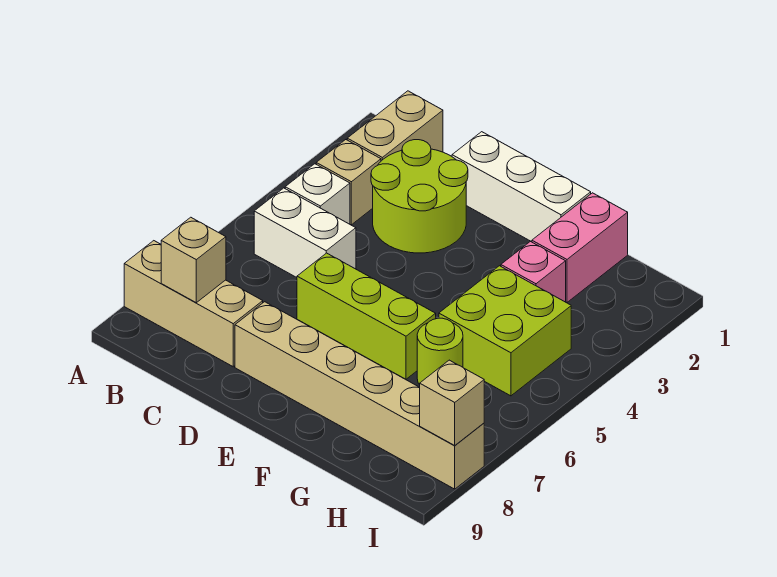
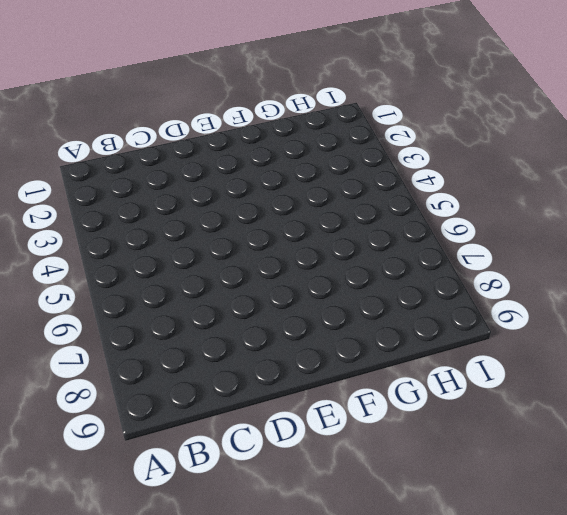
none -> tan 1x3 brick [124,241,263,367]
none -> tan 1x2 brick [347,91,443,161]
none -> tan 1x1 brick [316,140,381,225]

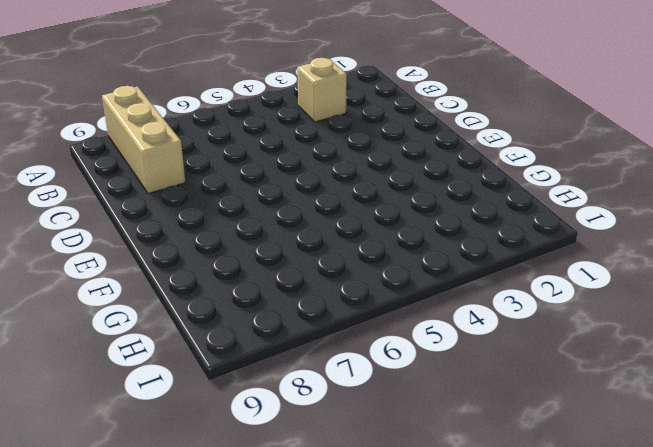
none -> tan 1x2 brick [347,91,443,161]
none -> white 1x1 brick [285,164,350,224]
none -> white 1x2 brick [254,188,356,278]

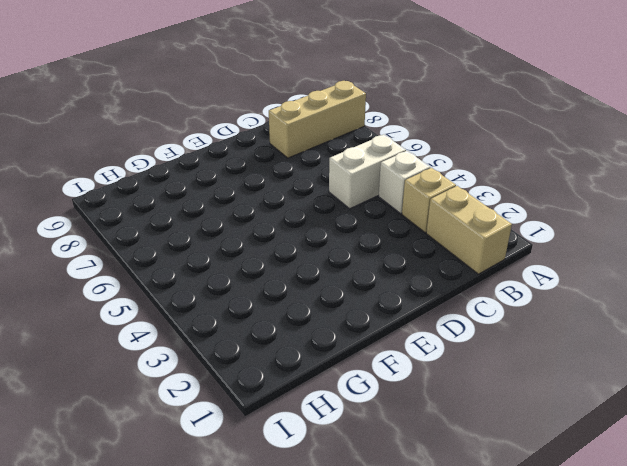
none -> lime 2x2 round brick [371,140,468,253]
none -> white 1x3 brick [452,132,591,242]
none -> lime 1x3 brick [297,253,436,379]

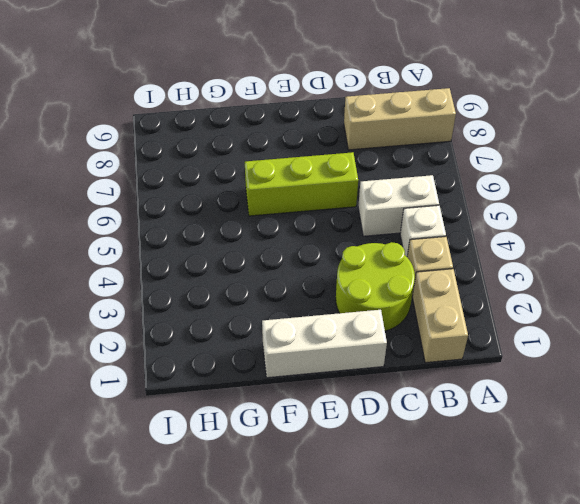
none -> tan 1x6 brick [235,302,484,489]
none -> pink 1x2 brick [532,193,628,303]
none -> pink 1x1 brick [501,241,566,302]

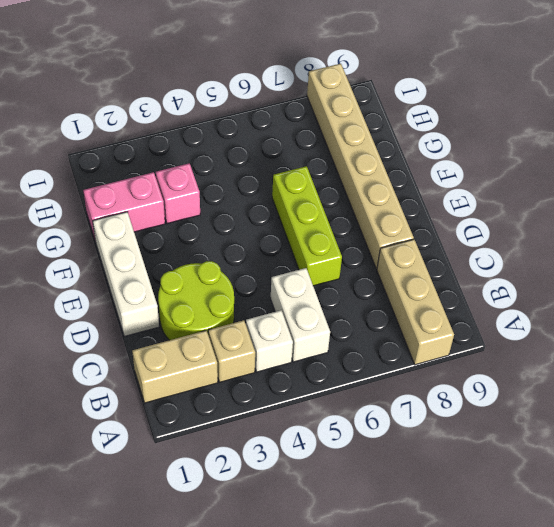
none -> lime 2x2 brick [439,266,571,396]
none -> lime 1x1 round brick [417,318,463,385]
none -> tan 1x1 brick [161,217,226,303]

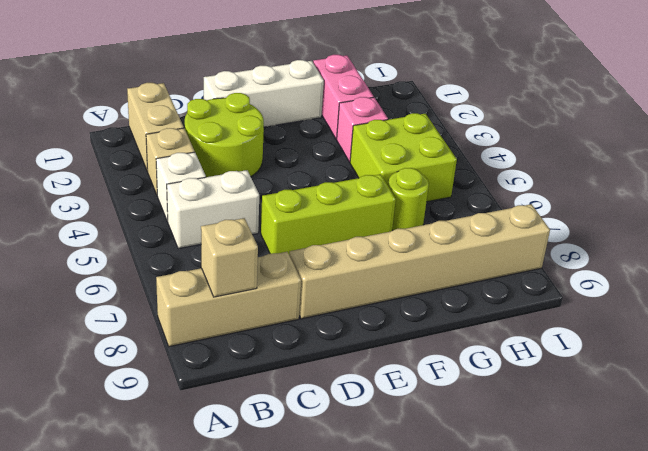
none -> tan 1x1 brick [420,360,484,445]

